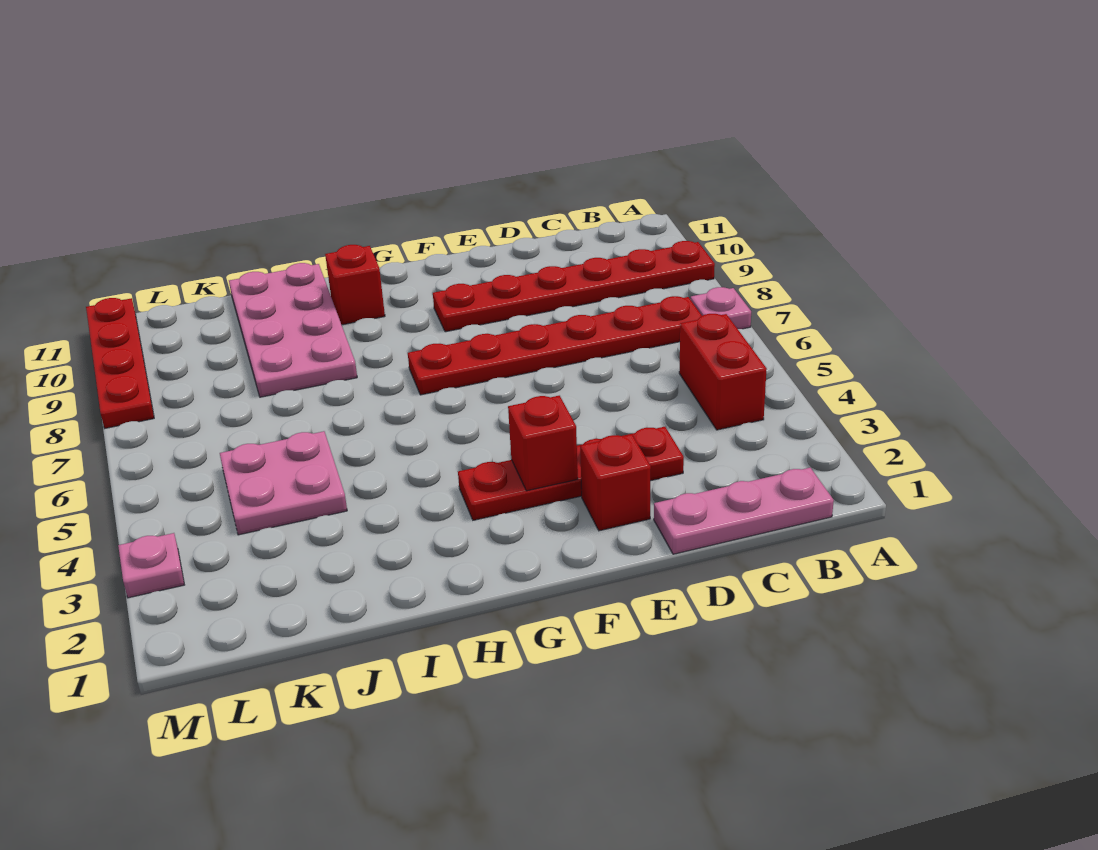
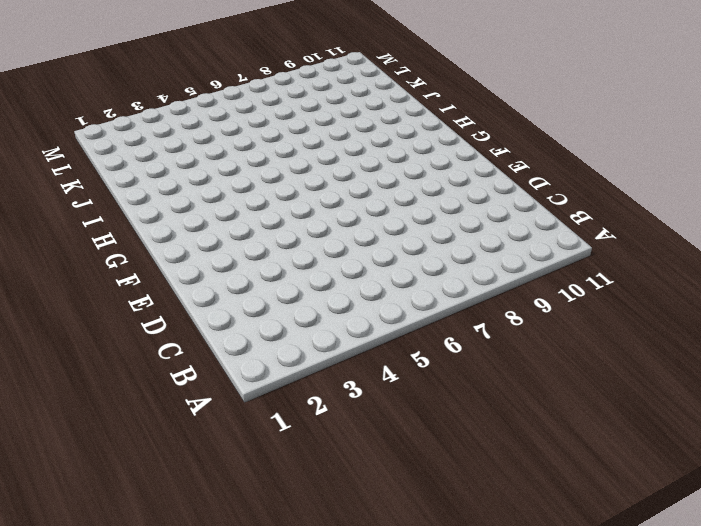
none -> pink 1x1 plate [690,287,751,329]
none -> red 1x6 plate [433,241,715,332]
none -> pink 1x3 plate [654,468,834,554]

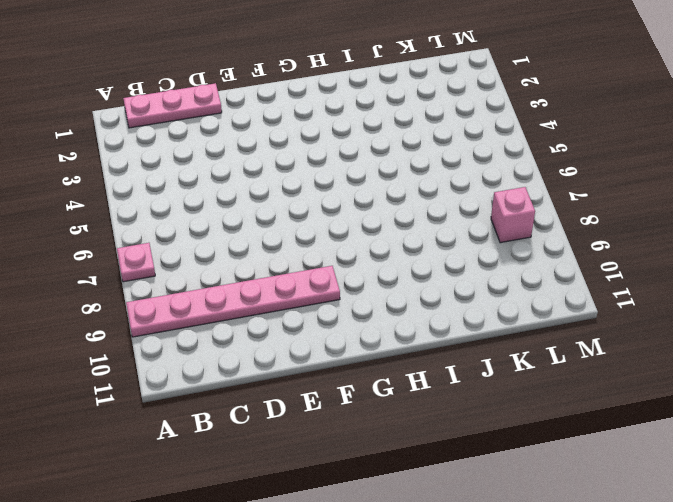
pink 1x6 plate [126,266,340,337] -> red 1x6 plate [433,241,715,332]
pink 1x1 brick [491,187,535,243] -> none
none -> red 1x2 brick [679,314,767,430]
none -> red 1x6 plate [408,296,702,395]
none -> red 1x4 plate [458,427,684,520]

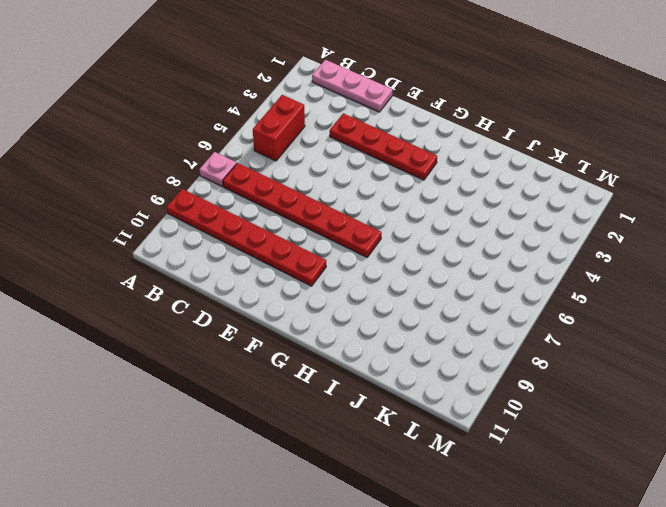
none -> red 1x1 brick [580,434,651,531]
none -> red 1x1 brick [325,245,385,325]
none -> pink 2x4 plate [229,263,357,397]

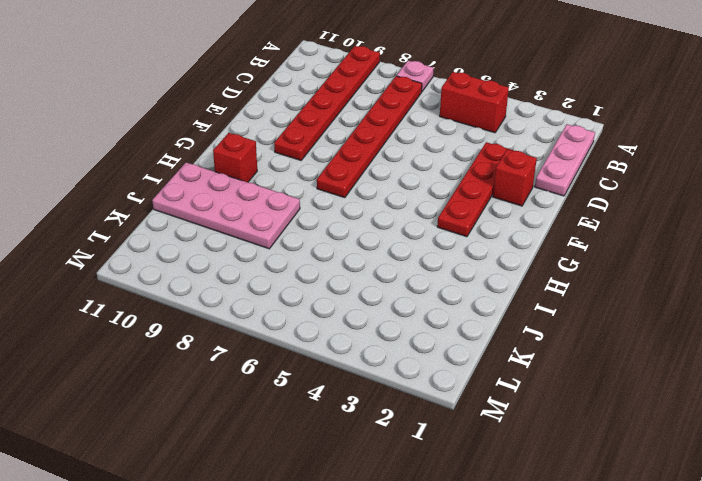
none -> pink 2x2 plate [220,431,347,535]
none -> pink 1x1 plate [118,533,184,598]
none -> red 1x4 plate [86,298,154,428]

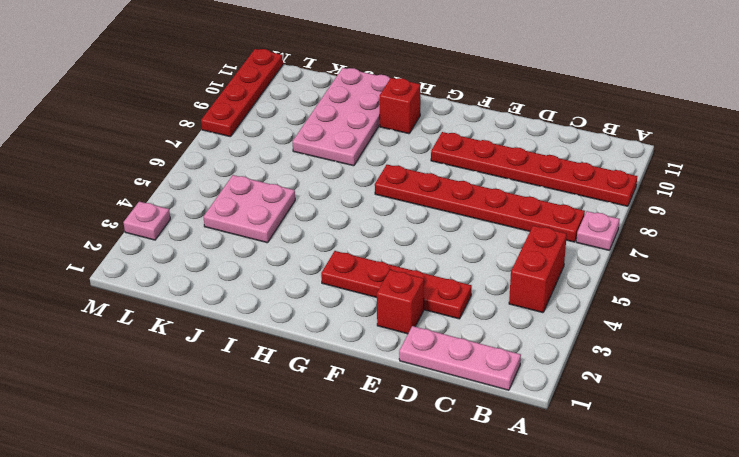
none -> red 1x1 brick [508,396,578,491]

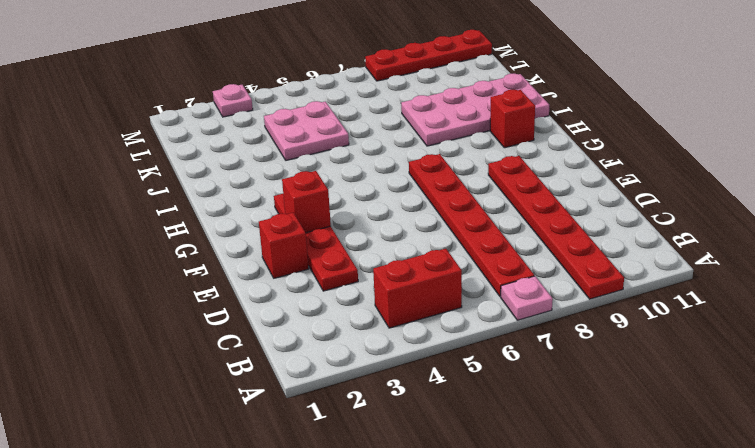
none -> pink 1x3 plate [654,468,834,554]

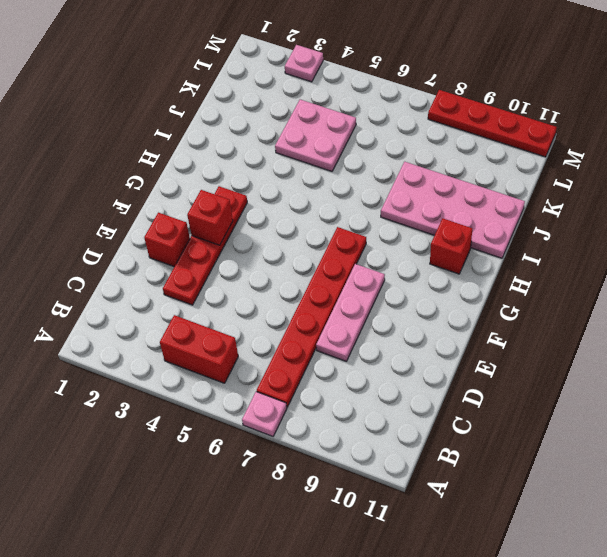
pink 1x3 plate [316,264,385,361] -> pink 1x3 plate moved to [654,468,834,554]
none -> red 1x6 plate [433,241,715,332]

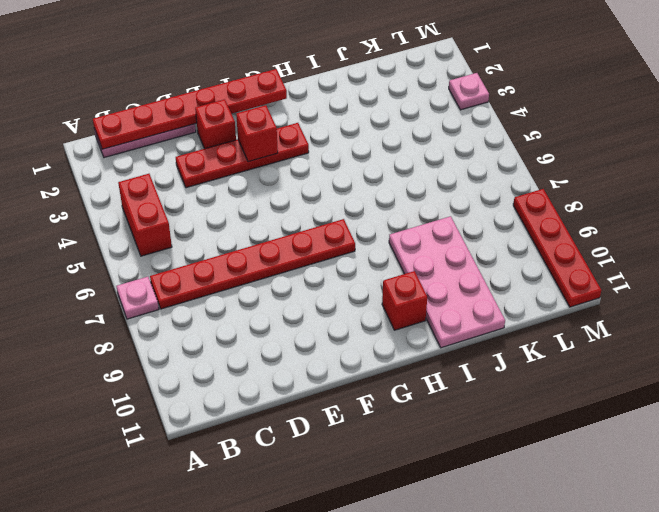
red 1x6 plate [93,69,287,149] -> red 1x6 plate moved to [433,241,715,332]
none -> pink 2x2 plate [220,431,347,535]

